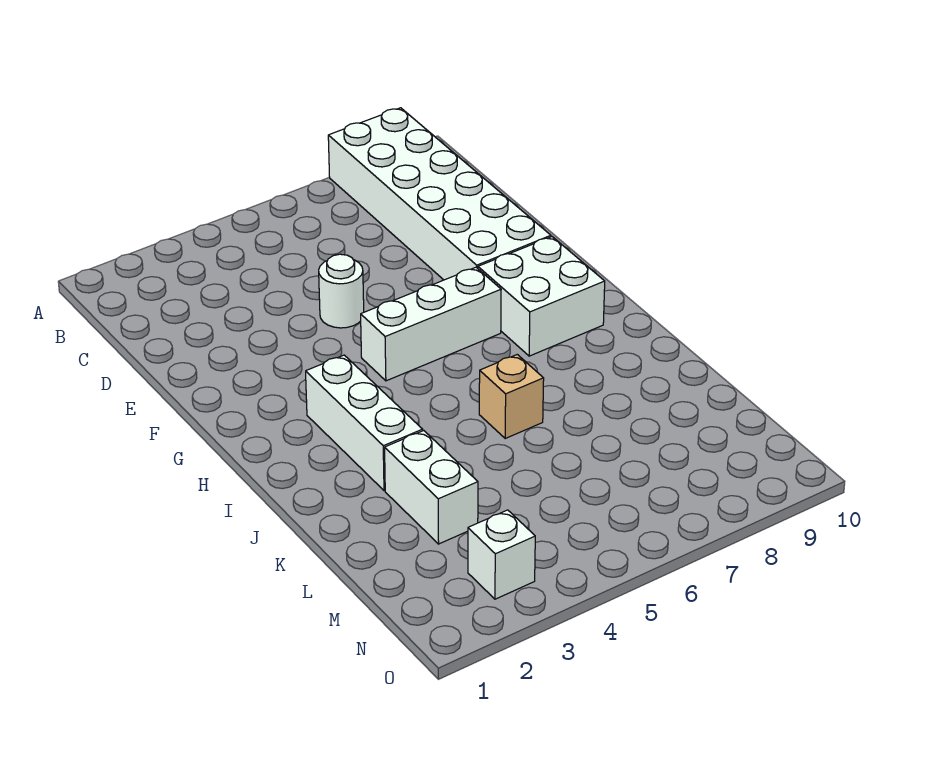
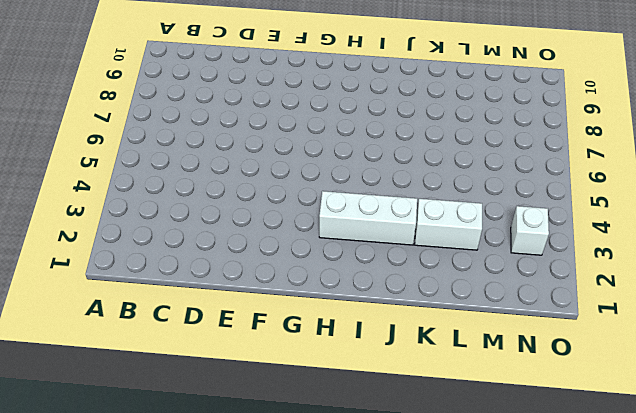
none -> white 2x6 brick [328,108,551,280]
none -> white 1x1 round brick [319,254,364,328]

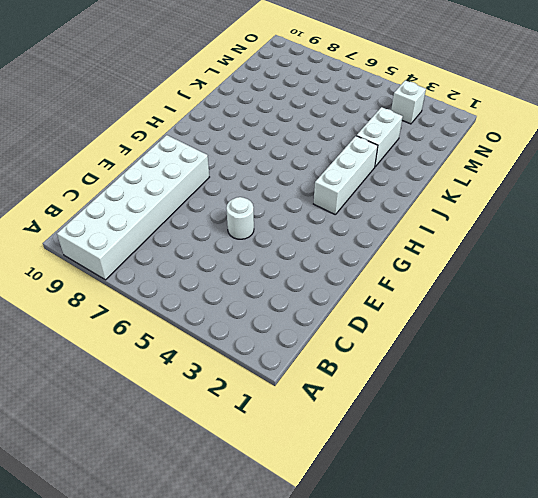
none -> white 1x3 brick [361,267,501,381]
none -> white 2x2 brick [478,237,605,356]

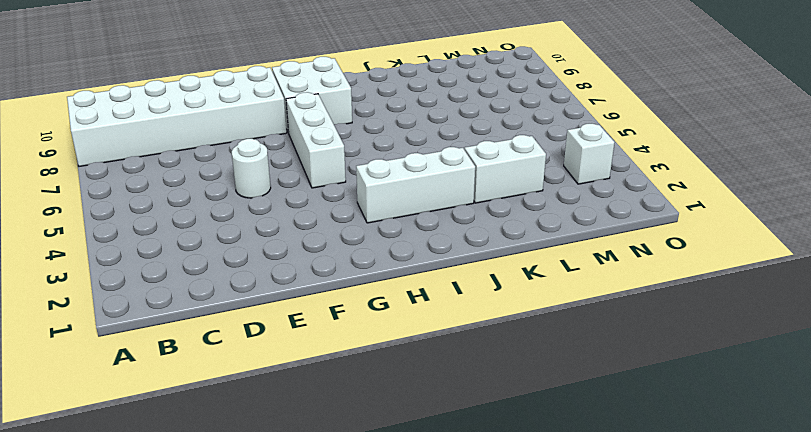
none -> tan 1x1 brick [479,355,544,438]

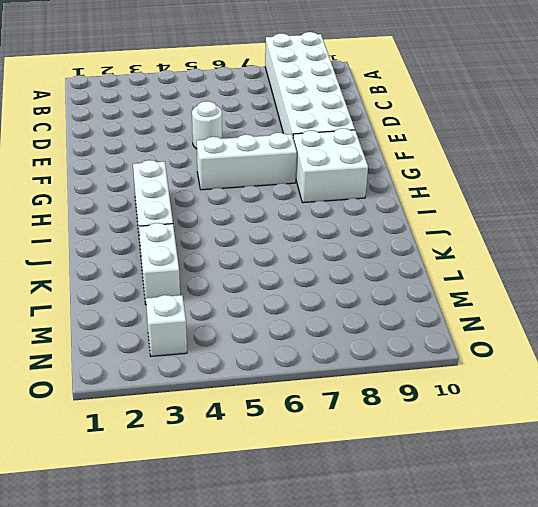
none -> tan 1x1 brick [479,355,544,438]

